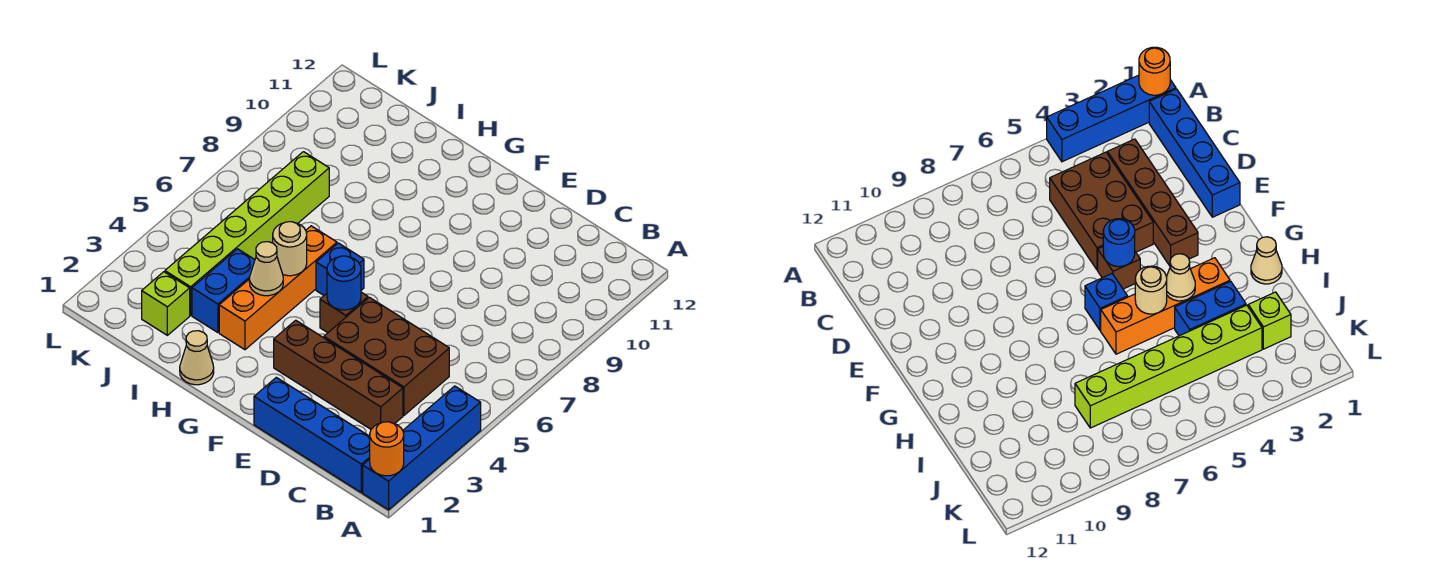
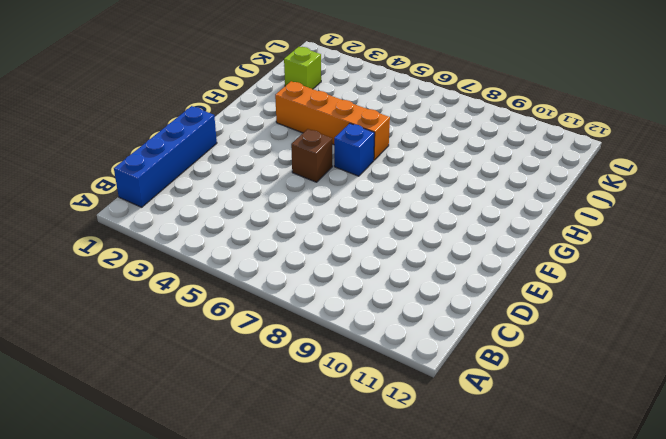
none -> blue 1x4 brick [363,386,481,510]
none -> brown 1x4 brick [274,320,403,429]
none -> brown 2x3 brick [324,297,449,415]

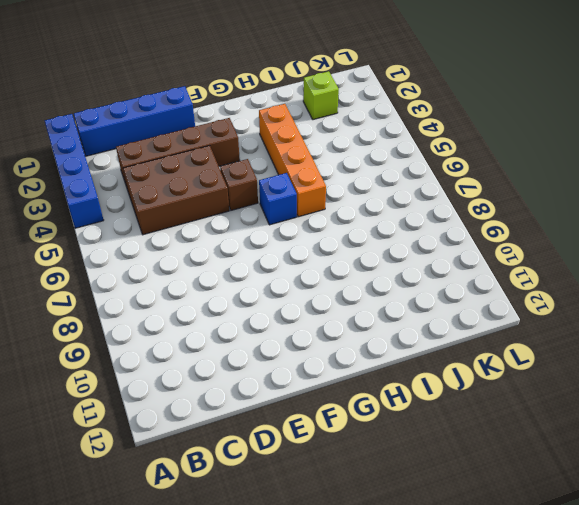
none -> tan 1x1 cone [180,331,214,385]
none -> blue 1x2 brick [192,249,255,333]
none -> lime 1x6 brick [165,152,329,315]

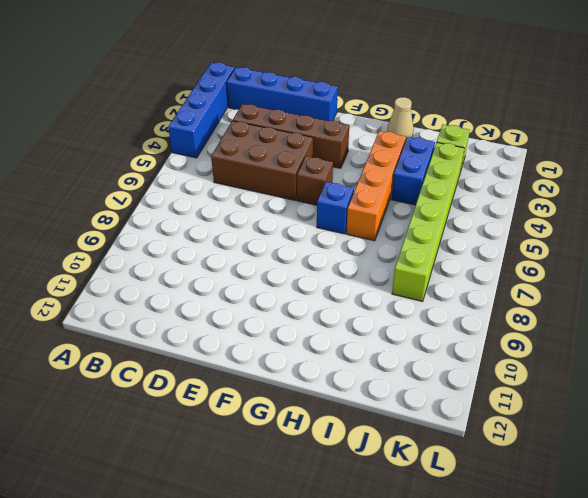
none -> orange 1x1 round brick [370,422,404,476]
none -> blue 1x1 round brick [327,256,361,310]
none -> tan 1x1 cone [249,242,283,296]

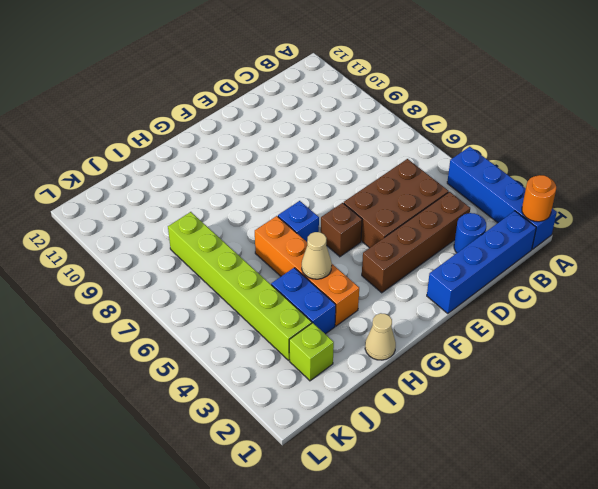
blue 1x1 round brick [454,213,486,253] -> blue 1x1 round brick moved to [327,256,361,310]
none -> tan 1x1 round brick [273,222,307,276]

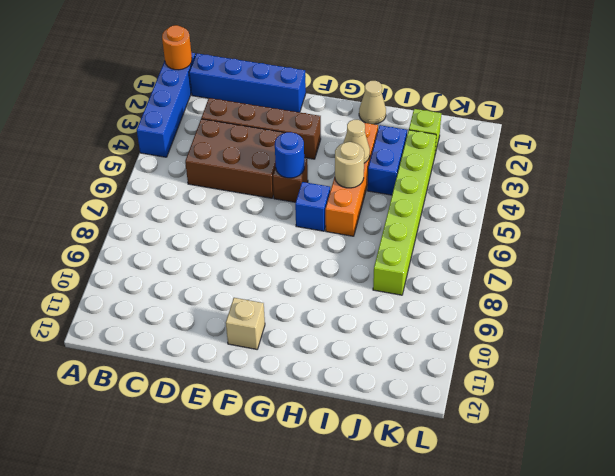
tan 1x1 brick [226,298,265,349] -> none

